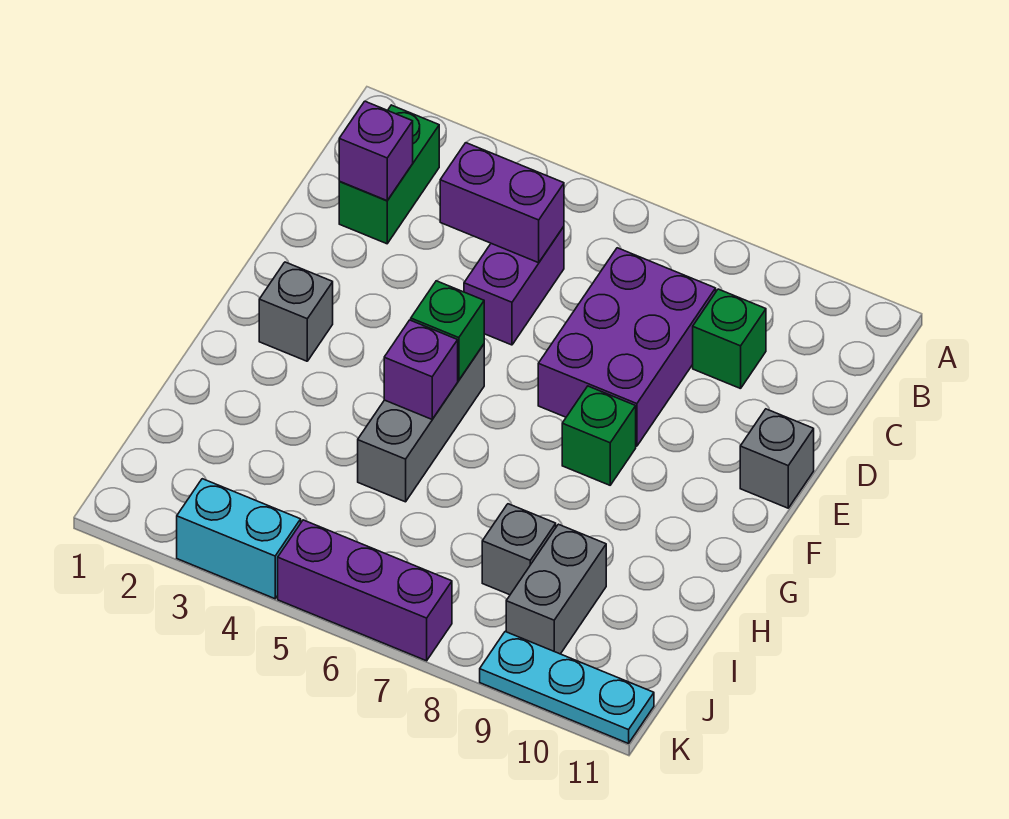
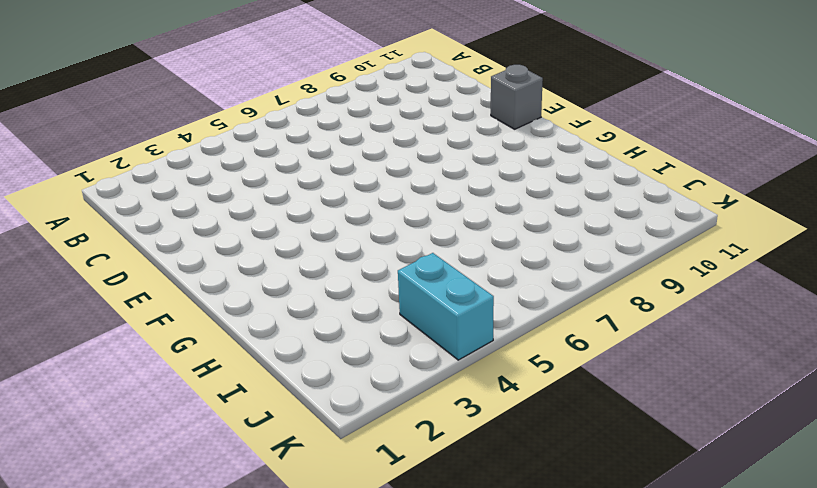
cyan 1x2 brick [398,253,494,360] -> cyan 1x2 brick turned to [177,479,301,599]
none -> green 1x2 brick [339,105,439,244]
none -> purple 1x2 brick [464,227,564,345]
none -> purple 2x3 brick [538,248,716,446]

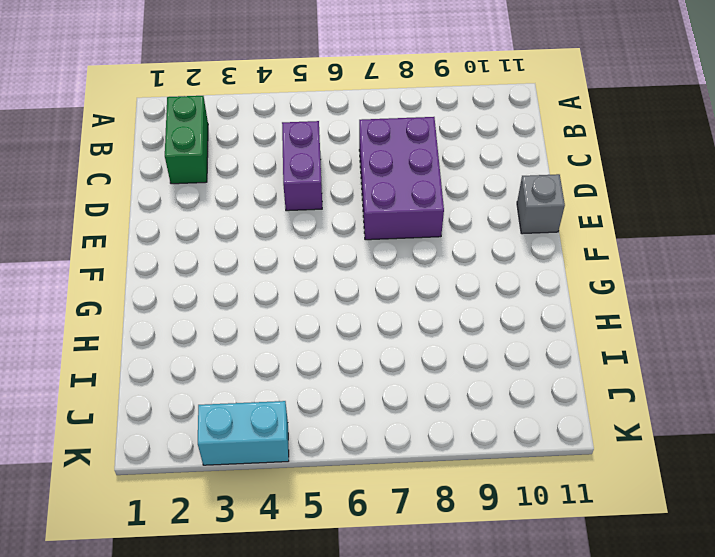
none -> green 1x1 brick [693,289,766,389]
none -> grey 1x1 brick [259,262,333,361]
none -> grey 1x3 brick [358,344,484,502]

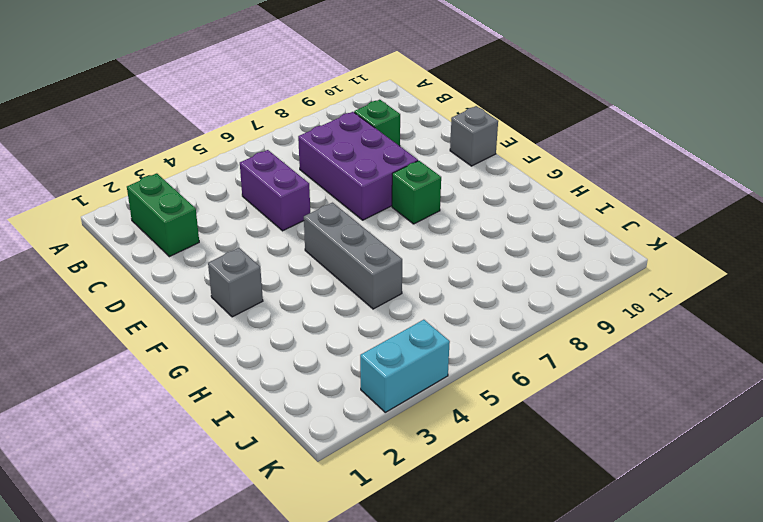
none -> grey 1x1 brick [482,504,556,595]
none -> grey 1x2 brick [506,524,606,654]
none -> purple 1x3 brick [278,520,452,661]

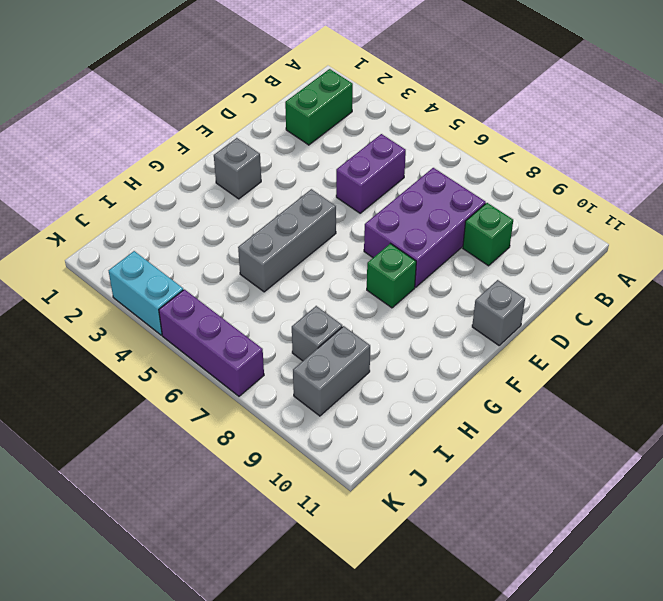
none -> cyan 1x3 plate [480,632,654,743]
none -> purple 1x1 brick [339,101,413,200]
none -> purple 1x2 brick [440,143,564,263]

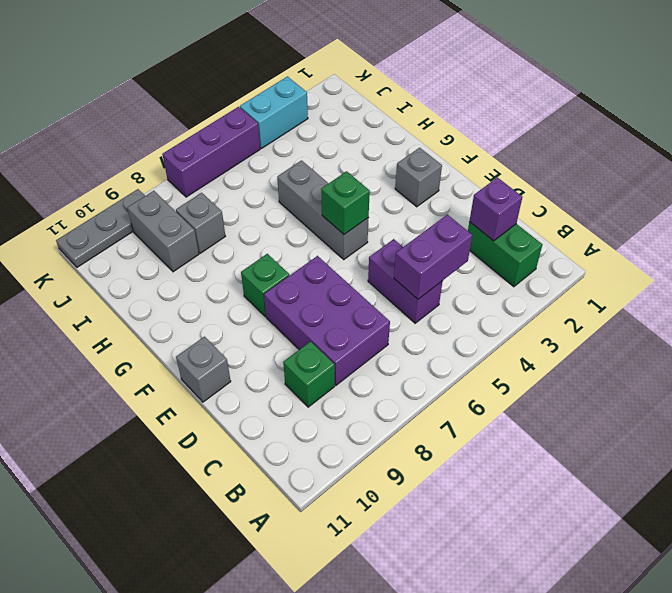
grey 1x3 plate [56,189,145,267] -> cyan 1x3 plate [480,632,654,743]
none -> purple 1x1 brick [384,320,458,419]

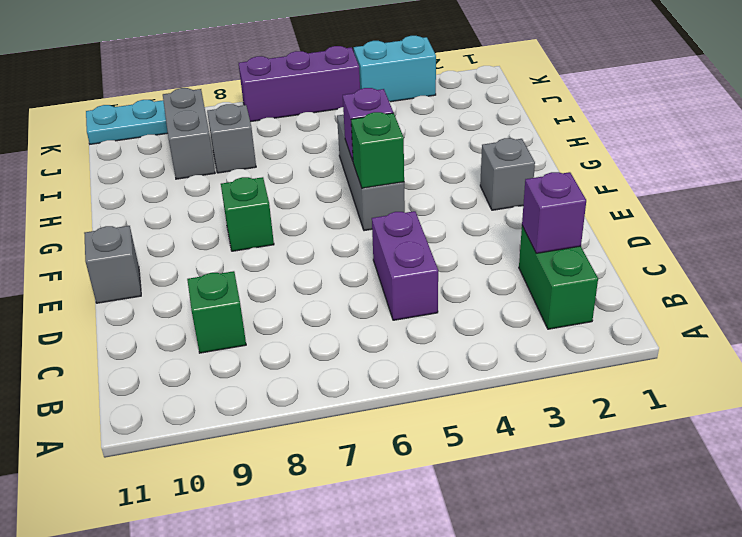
none -> purple 2x3 brick [538,248,716,446]
none -> purple 1x2 brick [440,143,564,263]

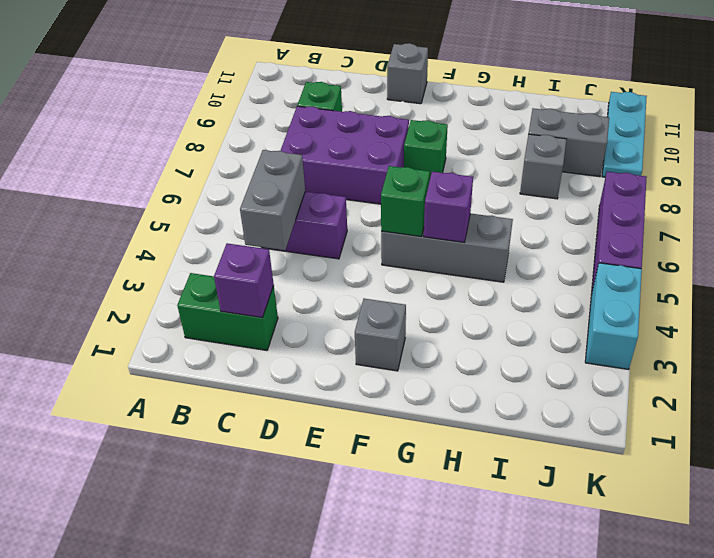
grey 1x2 brick [240,150,305,250] -> purple 1x2 brick [440,143,564,263]

